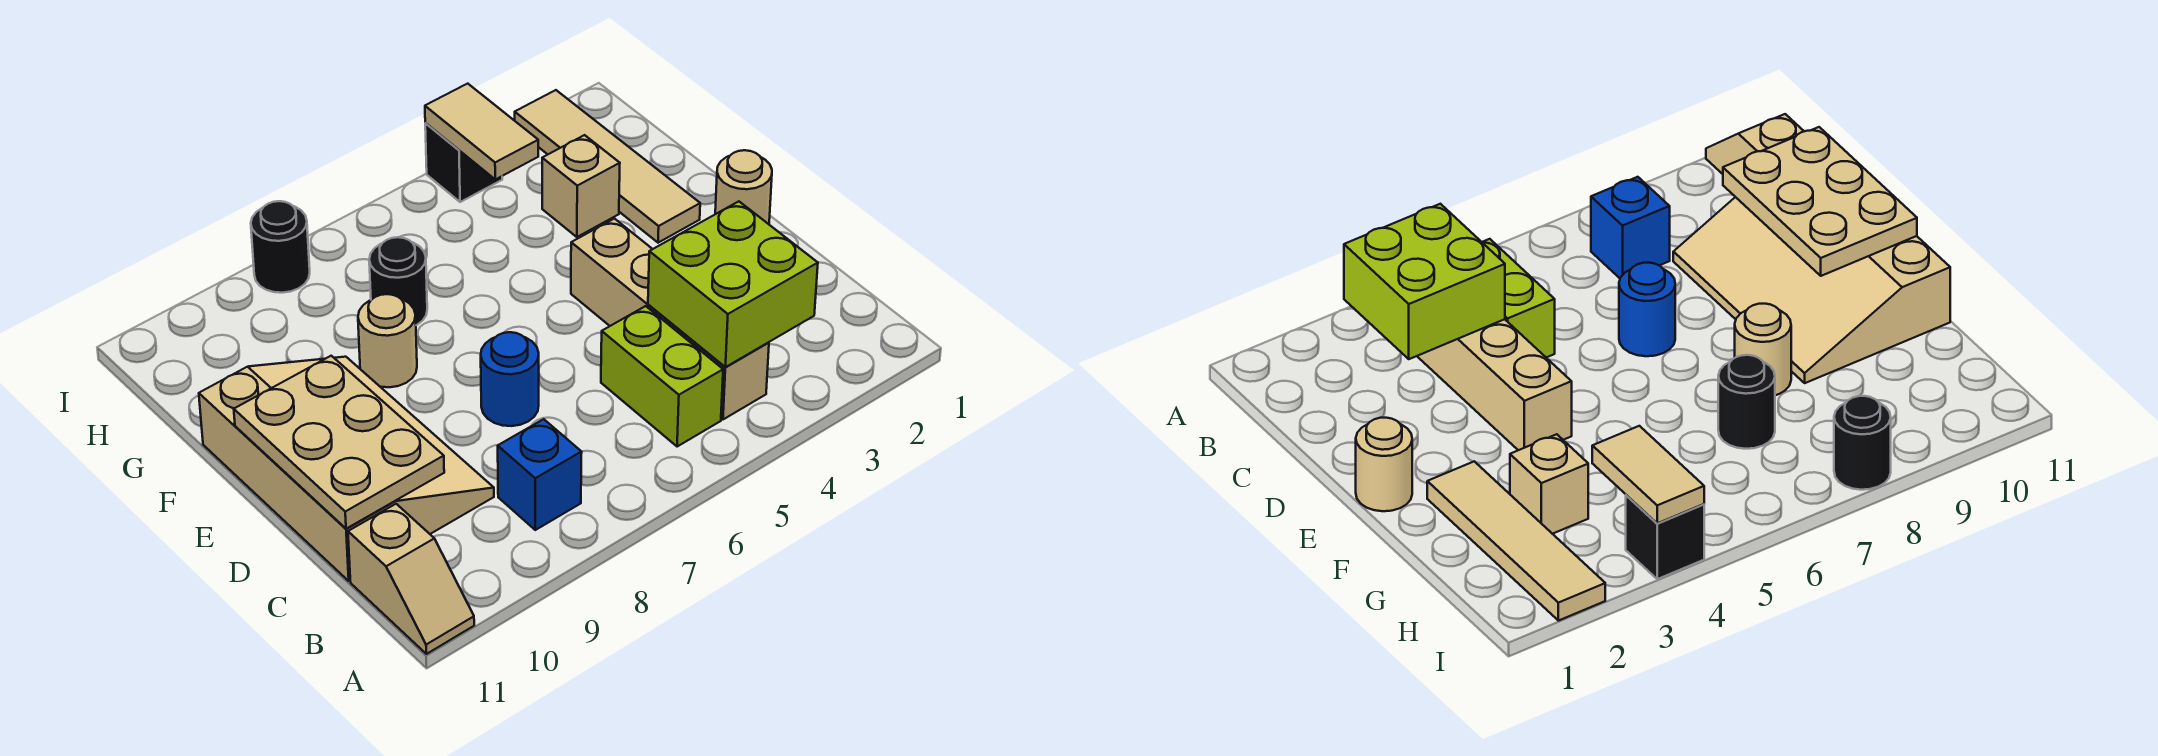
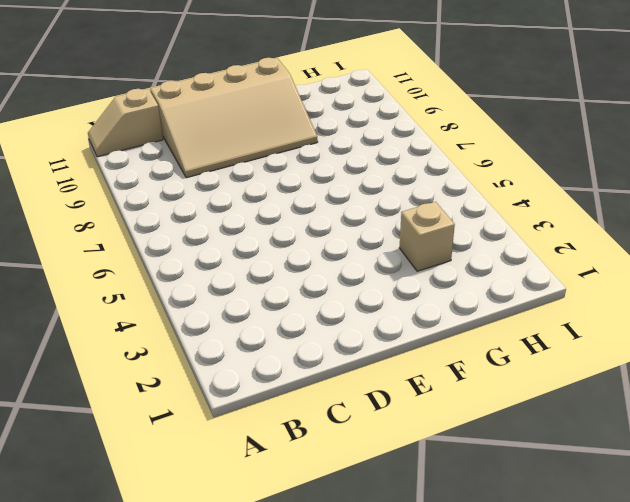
none -> tan 1x4 brick [571,219,769,419]
none -> lime 1x2 brick [601,306,723,447]
none -> blue 1x1 brick [498,419,582,530]

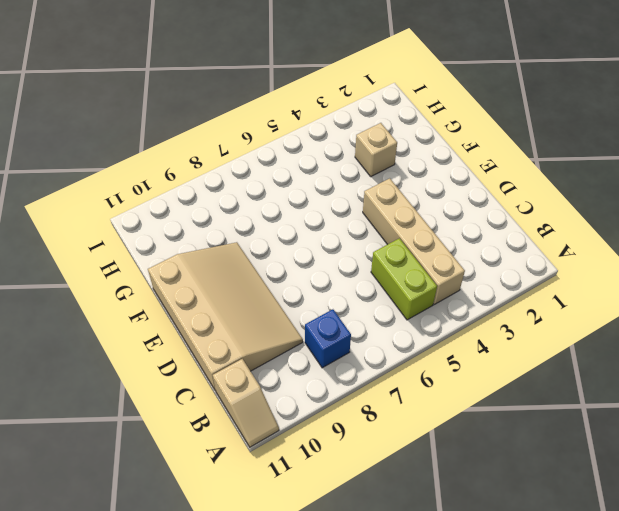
none -> blue 1x1 round brick [481,332,539,426]
none -> tan 1x1 round brick [715,150,772,224]
none -> tan 1x4 tile [515,90,700,243]

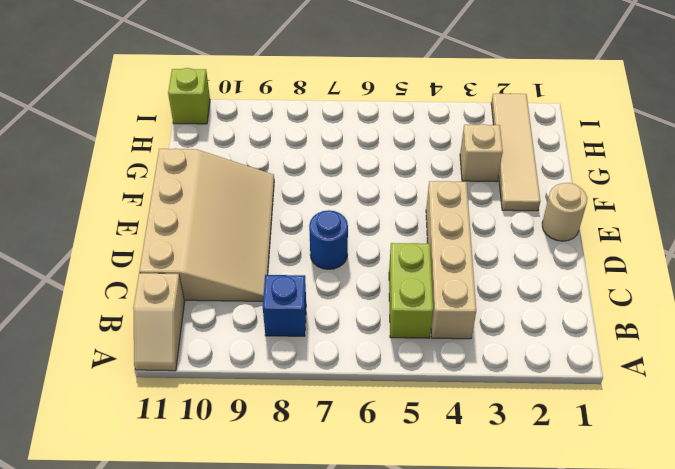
lime 1x1 brick [168,68,210,124] -> none
none -> tan 1x1 round brick [358,294,417,387]
none -> black 1x1 round brick [369,237,427,325]
none -> black 1x1 brick [425,123,502,202]

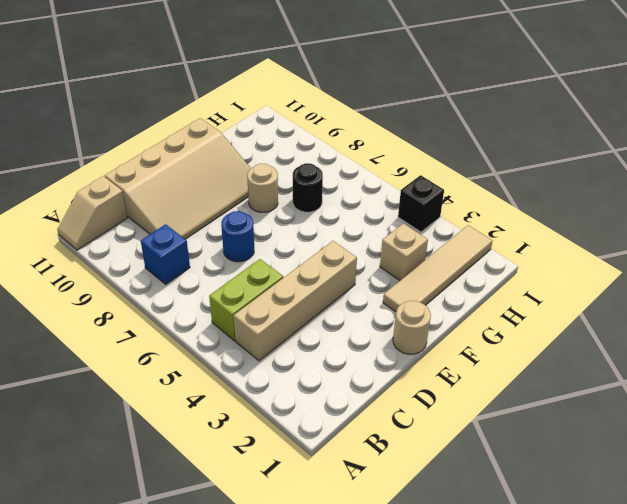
none -> black 1x1 round brick [251,201,310,293]
none -> lime 2x2 brick [648,201,818,367]
none -> tan 2x3 plate [234,356,444,529]

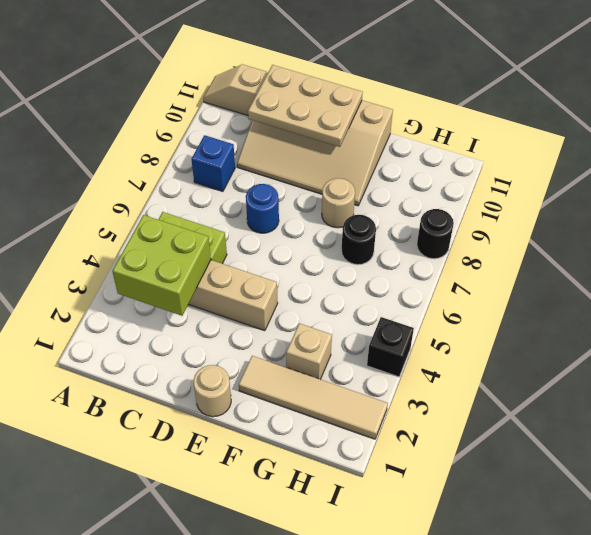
none -> tan 1x2 tile [425,84,538,179]

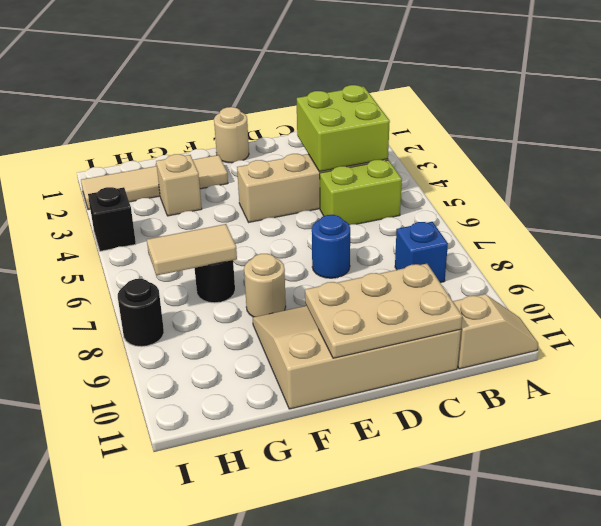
tan 1x2 tile [147,224,237,275] -> tan 1x2 tile moved to [425,84,538,179]

